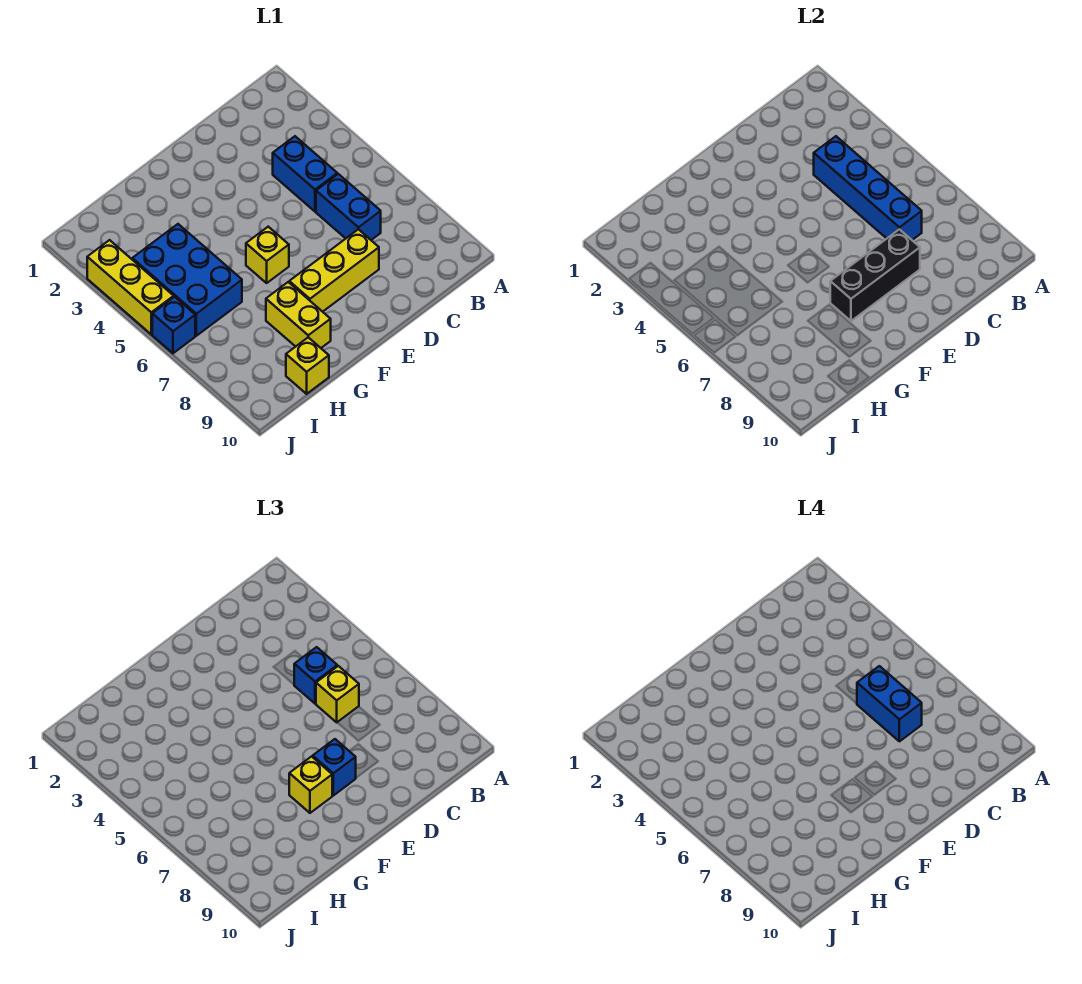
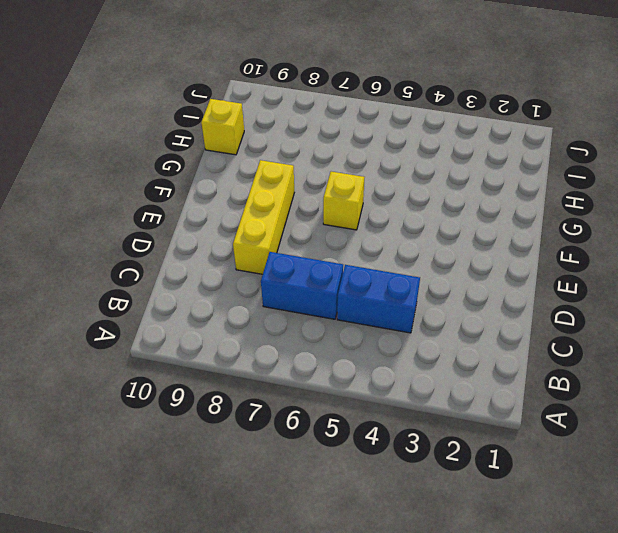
none -> yellow 1x2 brick [266,282,331,348]
none -> blue 2x3 brick [132,224,242,336]
none -> yellow 1x3 brick [87,240,174,334]

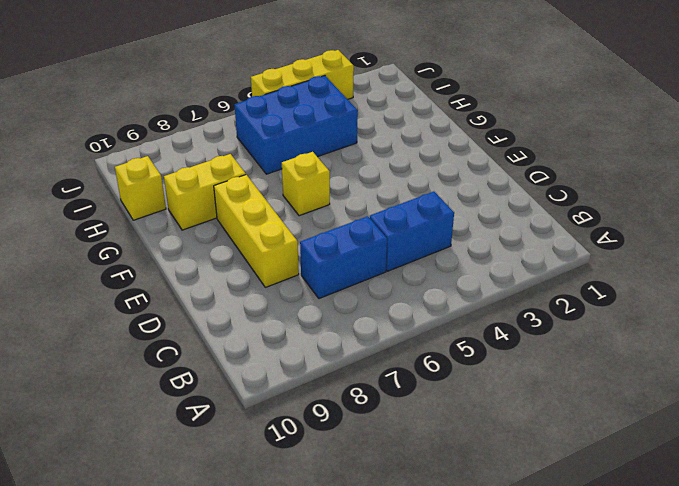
none -> blue 1x1 brick [152,297,195,353]
none -> blue 1x4 brick [814,136,922,240]
none -> black 1x3 brick [830,229,920,321]

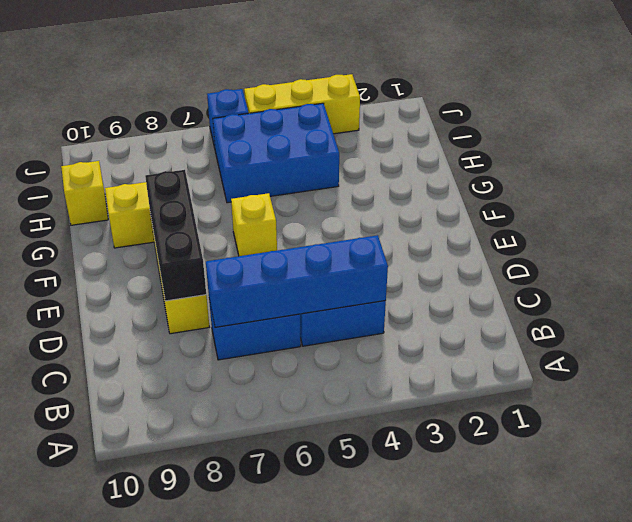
none -> blue 1x1 brick [294,647,337,704]
none -> yellow 1x1 brick [316,666,359,722]
none -> blue 1x1 brick [313,739,356,795]

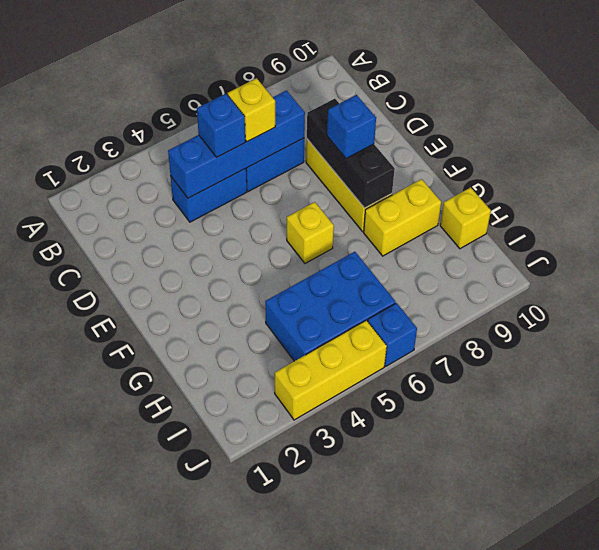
none -> yellow 1x1 brick [289,756,332,813]
none -> blue 1x2 brick [857,666,922,741]

